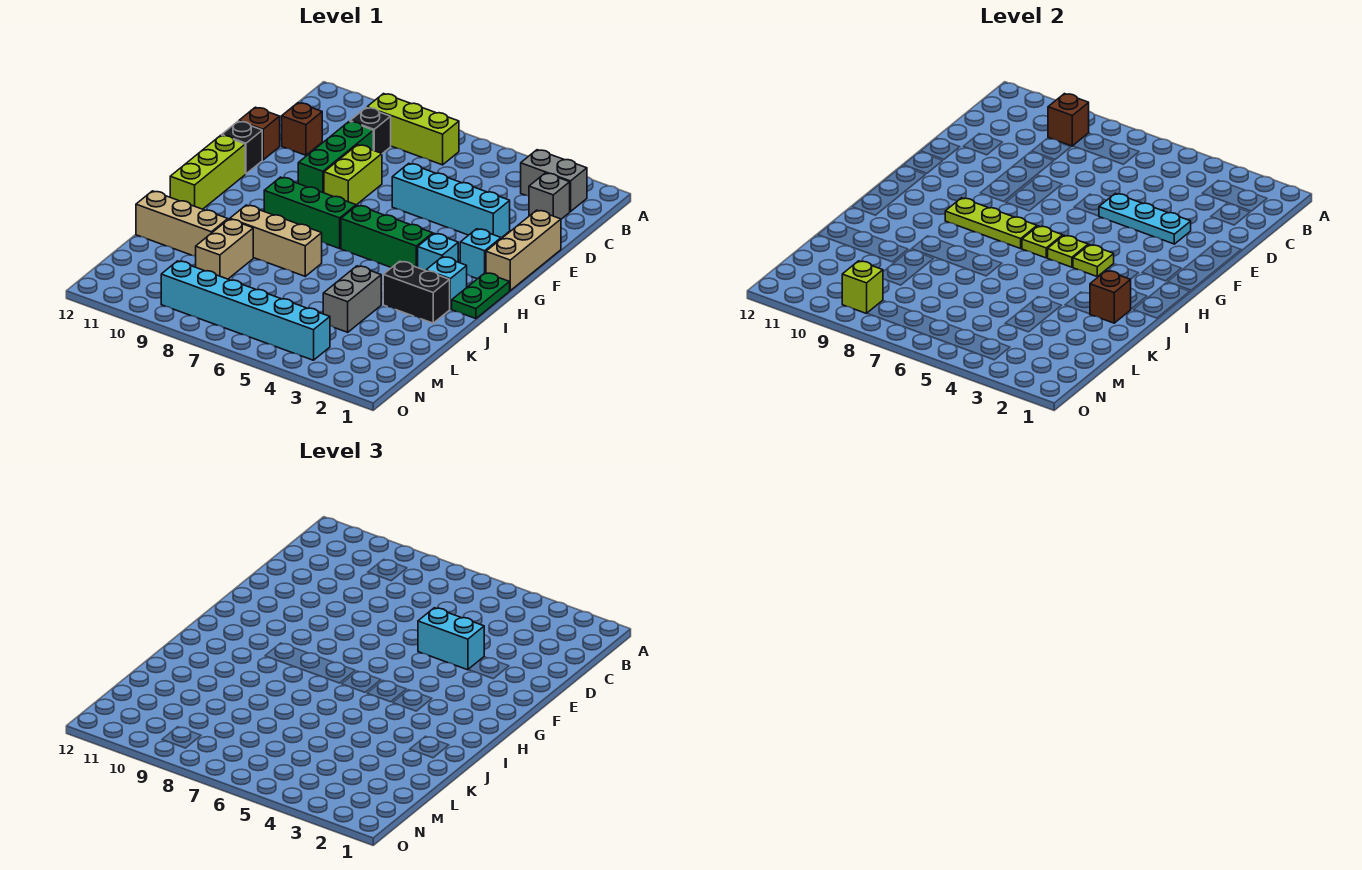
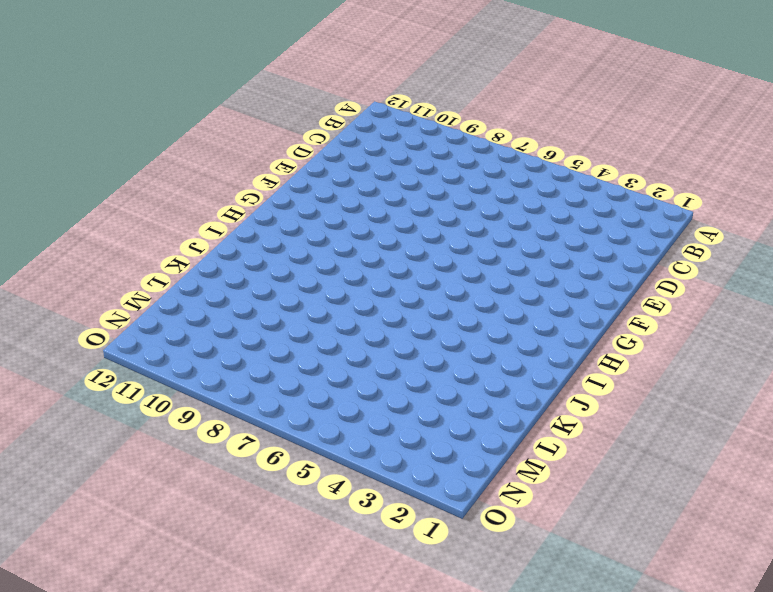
none -> grey 1x2 brick [521,150,587,212]
none -> lime 1x3 brick [367,94,459,165]
none -> grey 1x1 brick [529,173,570,219]
none -> black 1x1 brick [350,107,391,154]

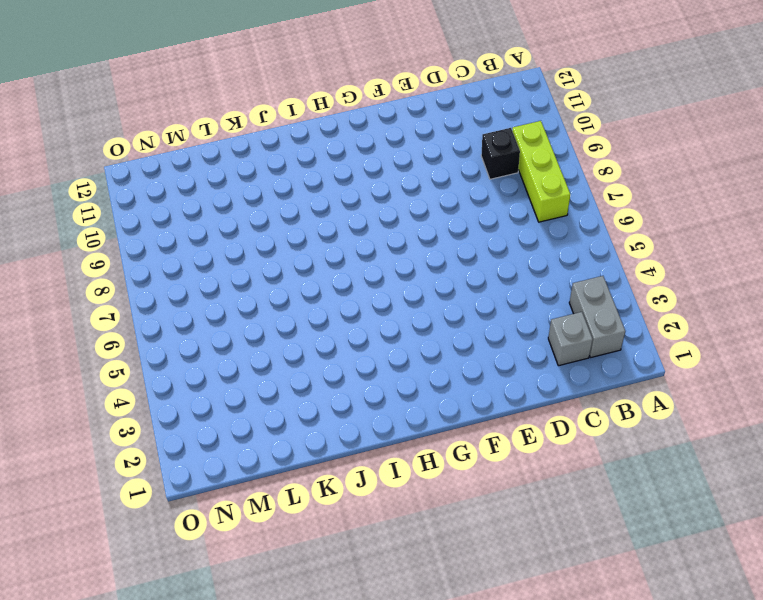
none -> green 1x3 brick [298,121,373,193]
none -> brown 1x1 brick [282,103,322,155]
none -> tan 1x3 brick [486,210,561,290]
none -> cyan 1x4 brick [392,164,510,238]

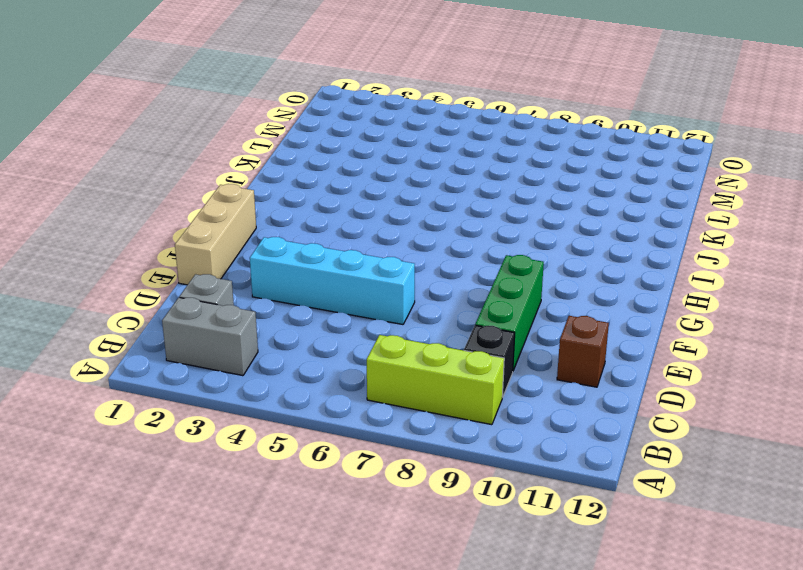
none -> lime 1x2 brick [324,145,382,205]
none -> brown 1x1 brick [239,107,280,160]
none -> black 1x1 brick [222,121,262,174]
none -> cyan 1x1 brick [460,229,501,279]

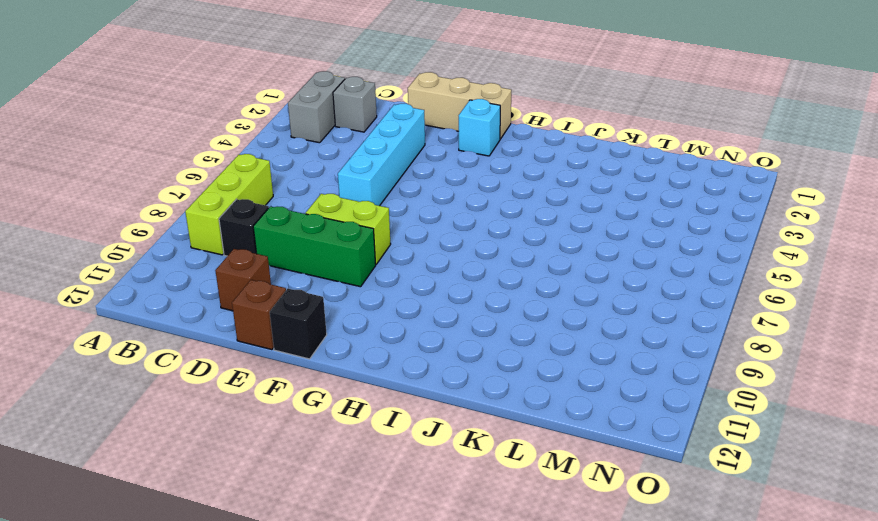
none -> lime 1x3 brick [170,135,245,209]
none -> green 1x2 plate [452,273,510,319]
none -> cyan 1x1 brick [418,233,458,271]
none -> green 1x3 brick [341,205,433,268]

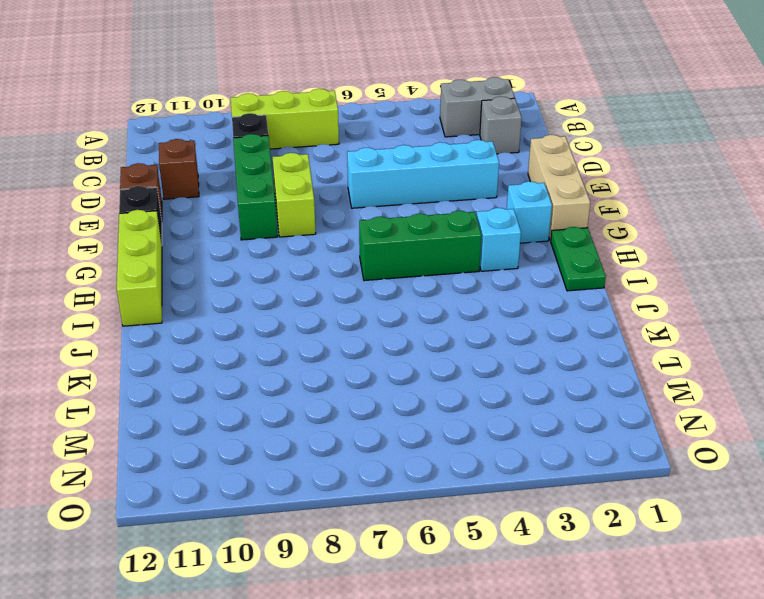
none -> green 1x3 brick [264,177,356,249]
none -> cyan 1x1 brick [426,257,467,309]
none -> black 1x2 brick [383,261,450,323]
none -> tan 1x3 brick [230,205,322,276]

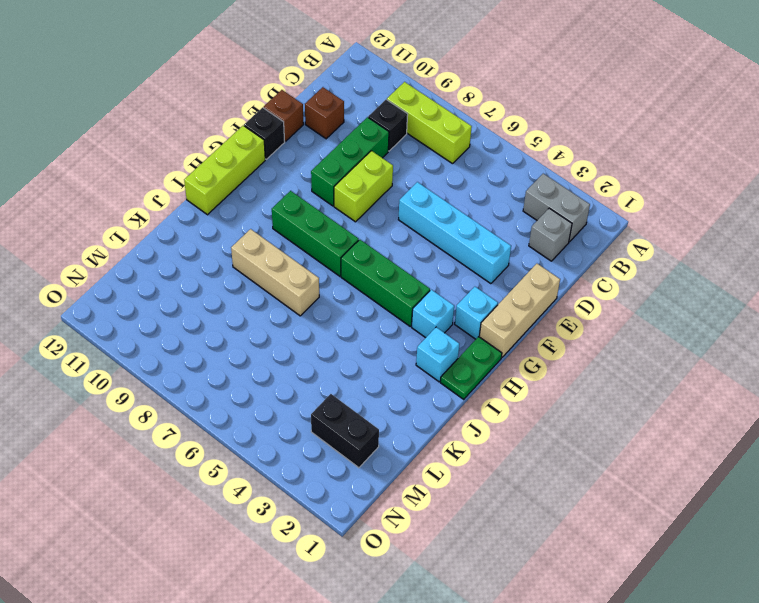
black 1x2 brick [311,394,379,468] -> black 1x2 brick moved to [383,261,450,323]
none -> grey 1x2 brick [323,266,381,332]
none -> tan 1x2 brick [196,219,253,279]
none -> tan 1x3 brick [136,191,228,256]
none -> cyan 1x6 brick [161,261,330,360]

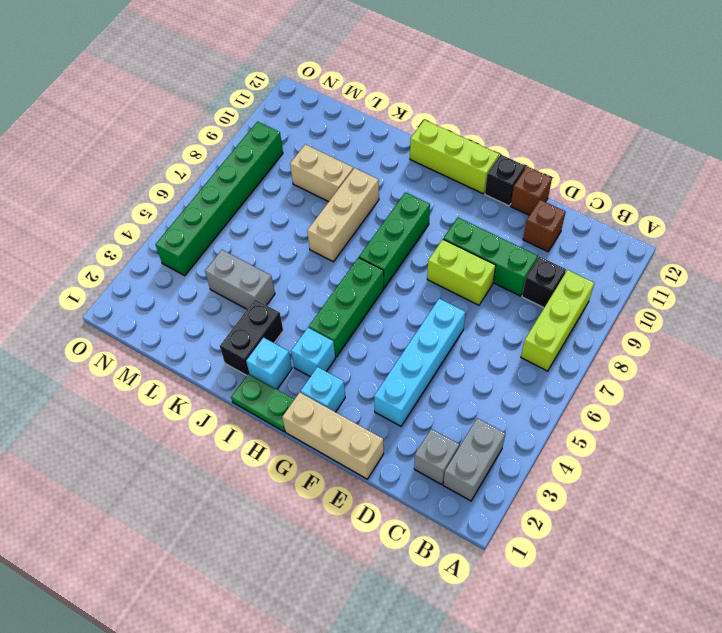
green 1x6 brick [156,122,283,276] -> cyan 1x6 brick [161,261,330,360]
none -> tan 1x3 brick [136,191,228,256]
none -> brown 1x1 brick [1048,94,1089,146]
none -> cyan 1x3 plate [1099,193,1191,244]
none -> lime 1x1 plate [1073,245,1114,276]

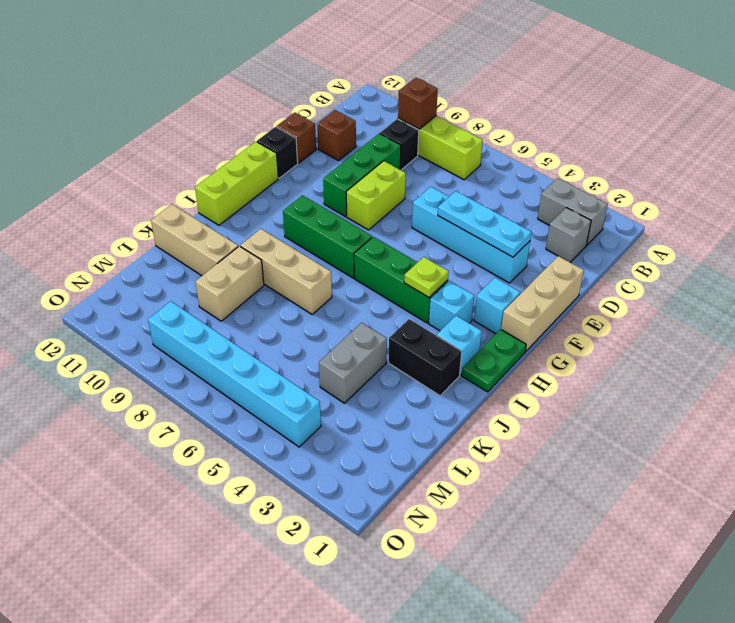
none -> lime 1x1 plate [1048,235,1088,267]
none -> lime 1x1 plate [1022,226,1063,258]
none -> lime 1x3 plate [945,198,1037,249]
none -> brown 1x1 brick [1090,271,1131,323]

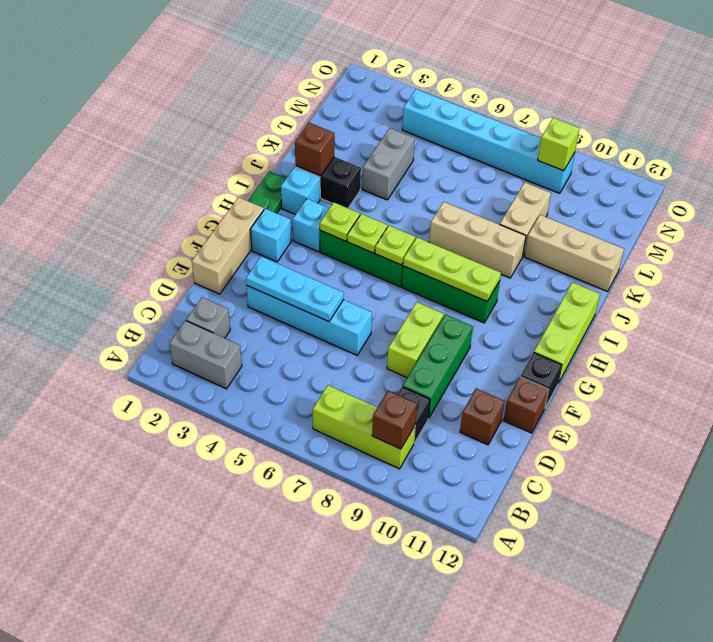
none -> cyan 1x2 brick [418,608,484,670]

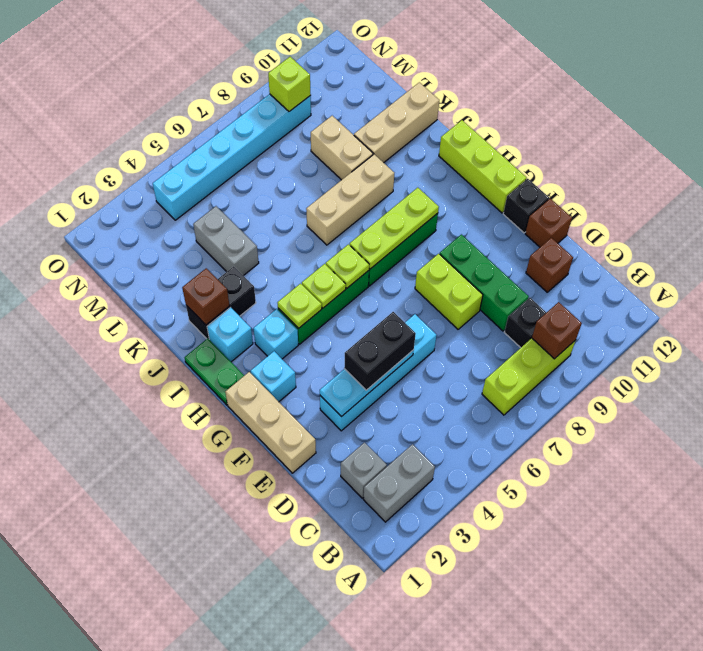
black 1x2 brick [344,312,416,390] -> cyan 1x2 brick [418,608,484,670]

